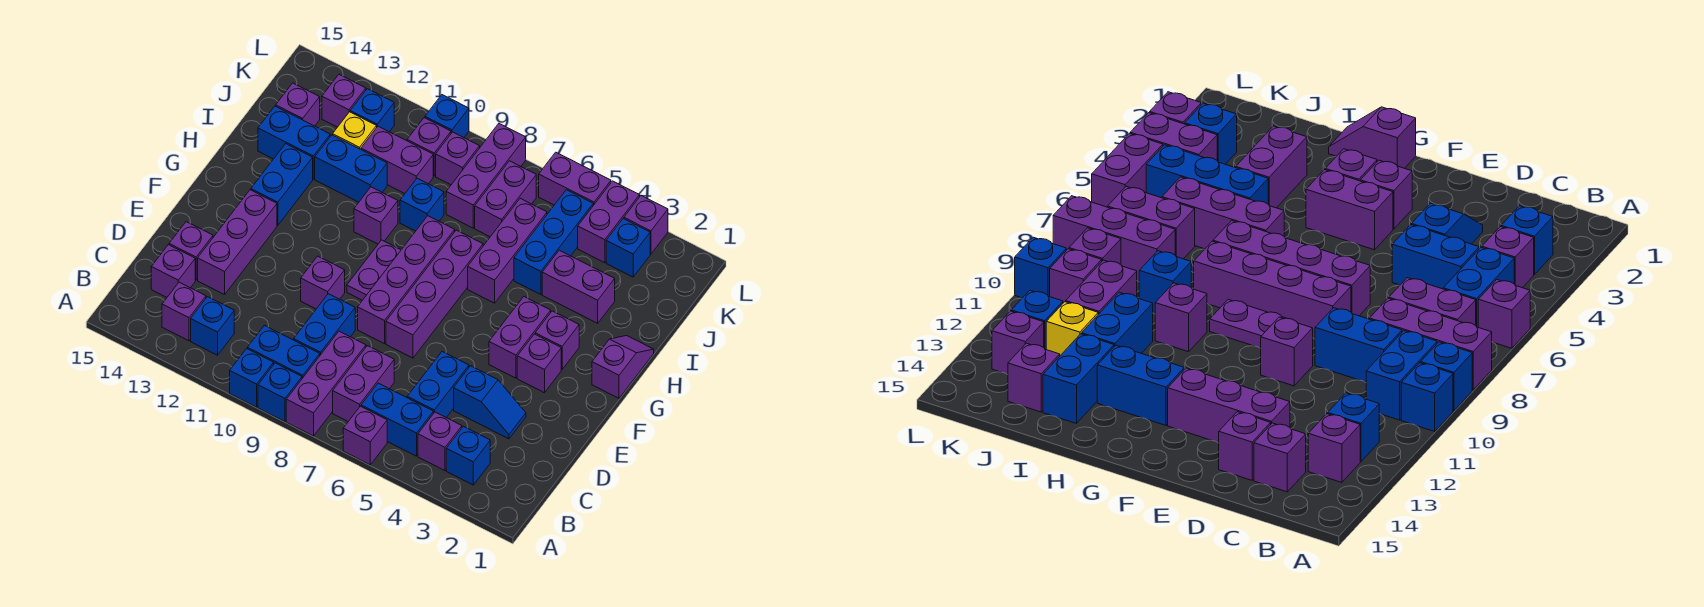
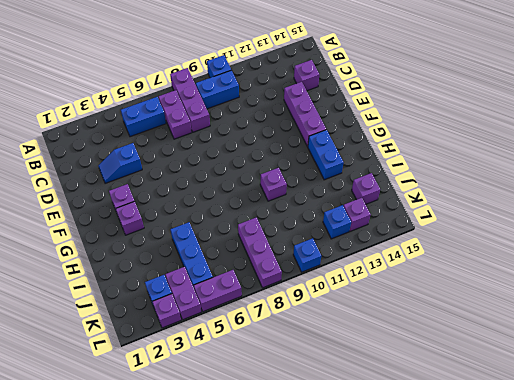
none -> purple 1x1 brick [343,406,387,465]
none -> blue 1x1 brick [258,363,302,421]
none -> blue 1x1 brick [446,427,490,485]
none -> purple 1x1 brick [418,412,462,471]

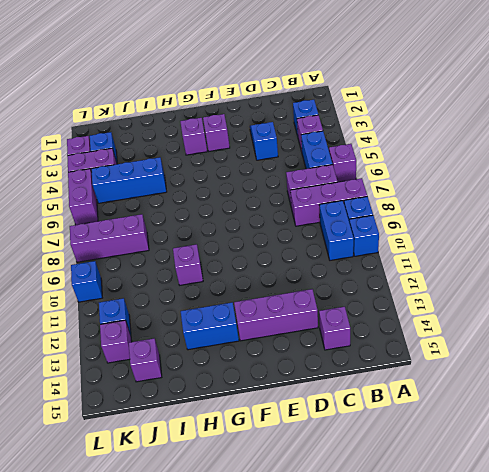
none -> blue 1x1 brick [191,297,234,355]
none -> purple 1x1 brick [162,282,206,341]
none -> blue 1x2 brick [407,352,469,418]
none -> blue 1x2 brick [294,294,355,355]

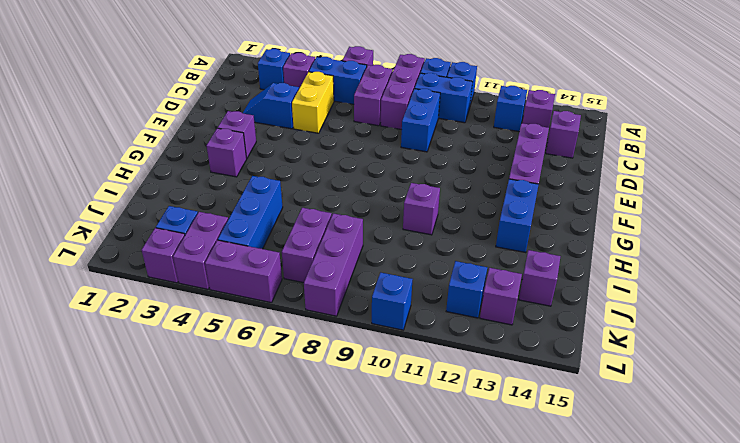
yellow 1x2 brick [292,72,334,133] -> blue 1x2 brick [407,352,469,418]
none -> purple 1x1 brick [169,222,213,280]
none -> purple 1x4 brick [386,230,483,358]
none -> purple 1x4 brick [358,216,455,344]
none -> purple 1x1 brick [301,256,345,309]

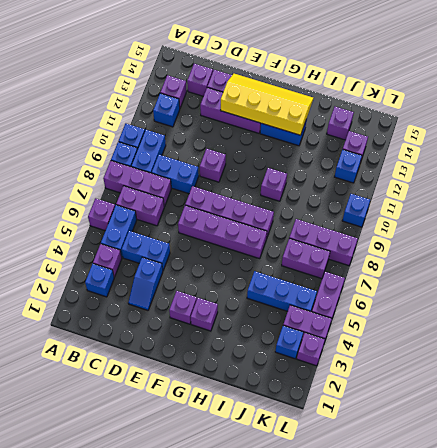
yellow 2x4 slope [220,74,313,135] -> none
none -> purple 1x2 brick [489,297,551,378]
none -> purple 1x2 plate [347,240,401,300]
none -> purple 1x2 slope [592,336,654,398]
none -> purple 1x3 brick [468,198,547,303]

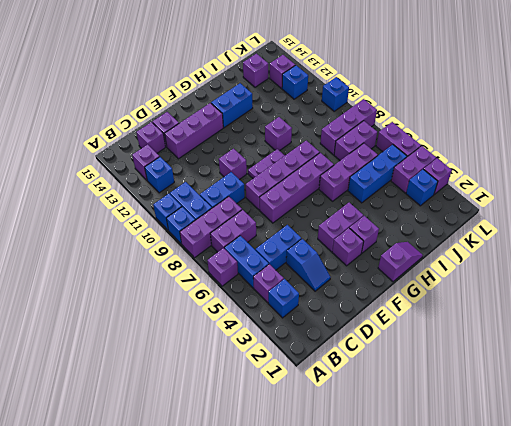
none -> purple 1x2 brick [542,250,615,323]
none -> blue 1x1 brick [400,178,444,231]
none -> blue 1x2 brick [315,135,387,202]
none -> blue 1x2 brick [258,106,330,179]

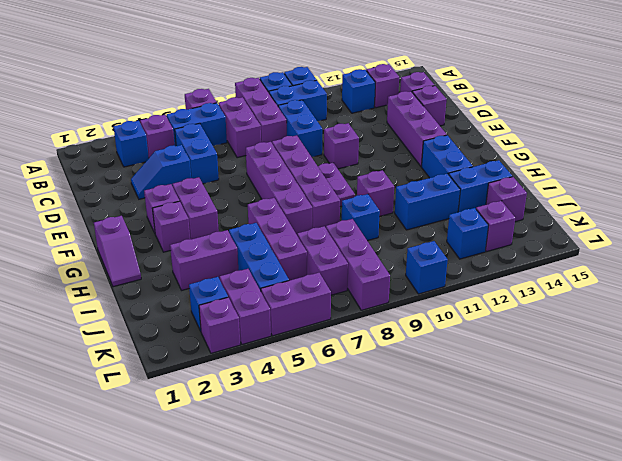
none -> purple 1x2 brick [361,126,433,193]
none -> yellow 1x1 brick [333,112,377,149]
none -> purple 1x1 brick [436,132,480,185]
none -> purple 1x1 brick [407,118,451,176]

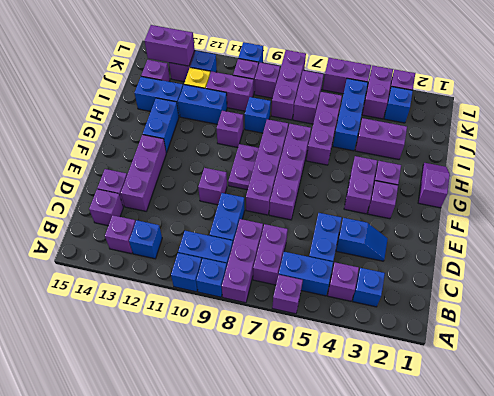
purple 1x2 brick [145,25,195,66] -> none

